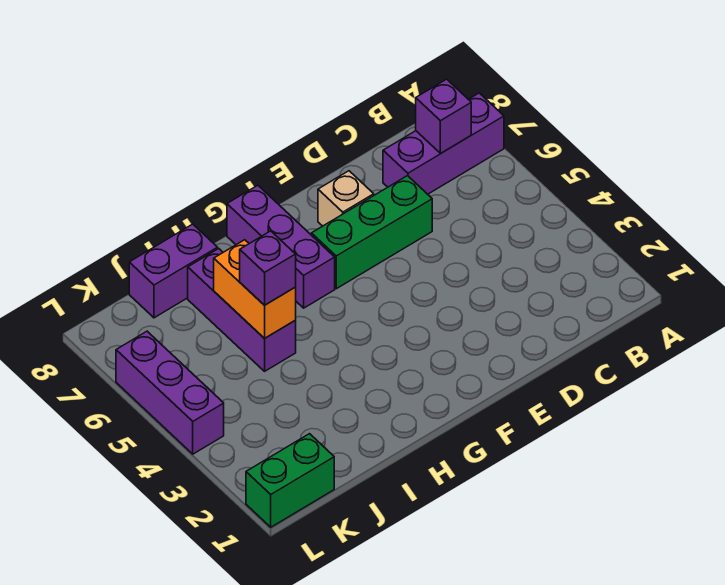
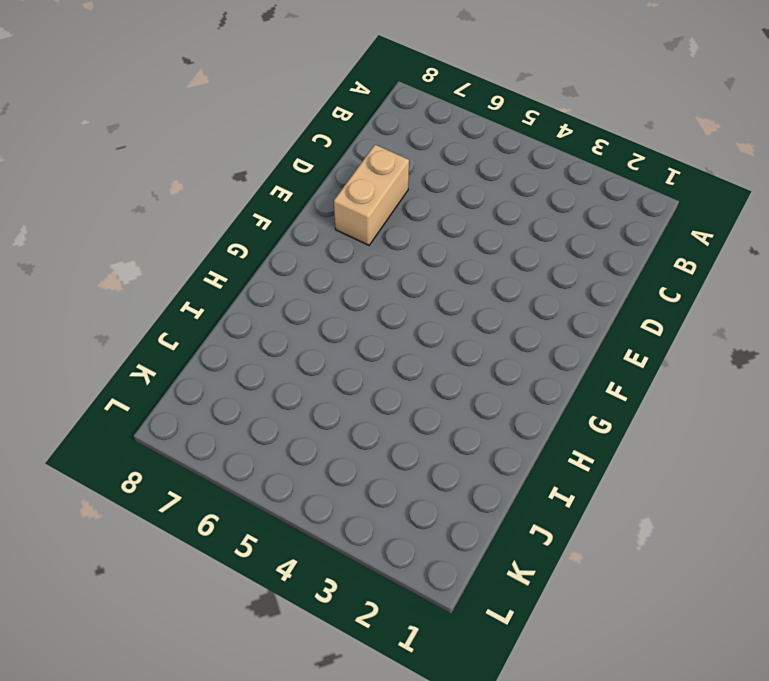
tan 1x2 brick [334,145,409,245] -> tan 1x1 brick [318,171,374,226]
none -> purple 1x3 brick [383,93,504,194]
none -> green 1x3 brick [311,176,432,289]

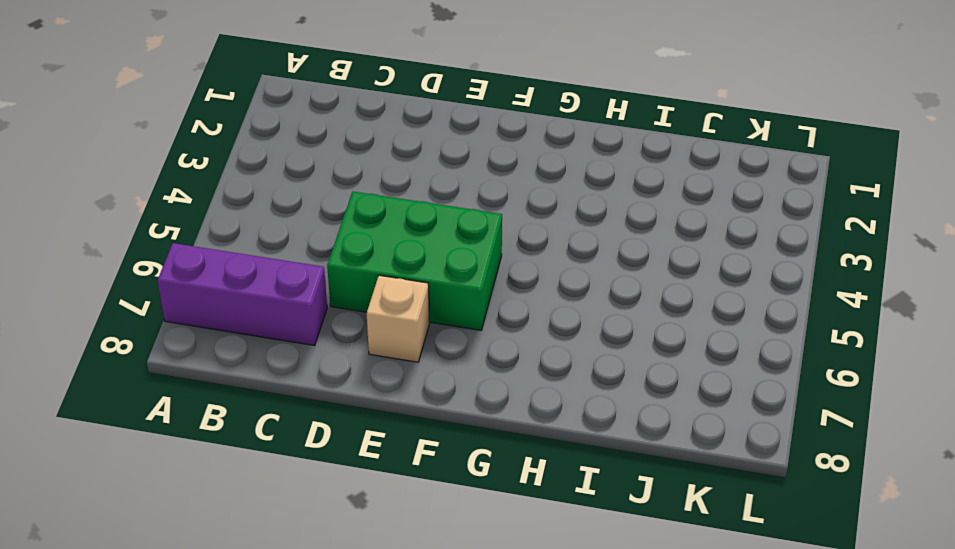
green 2x3 brick [327,192,502,330] -> green 1x3 brick [311,176,432,289]
none -> purple 1x3 brick [227,185,335,308]
none -> purple 1x3 brick [188,249,296,371]

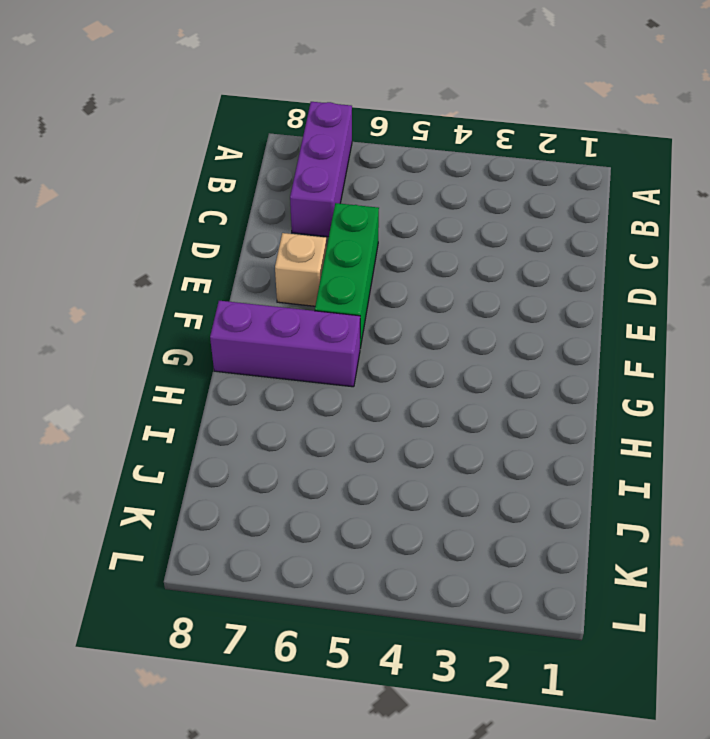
none -> purple 1x3 brick [188,249,296,371]
none -> purple 1x2 brick [129,224,218,318]

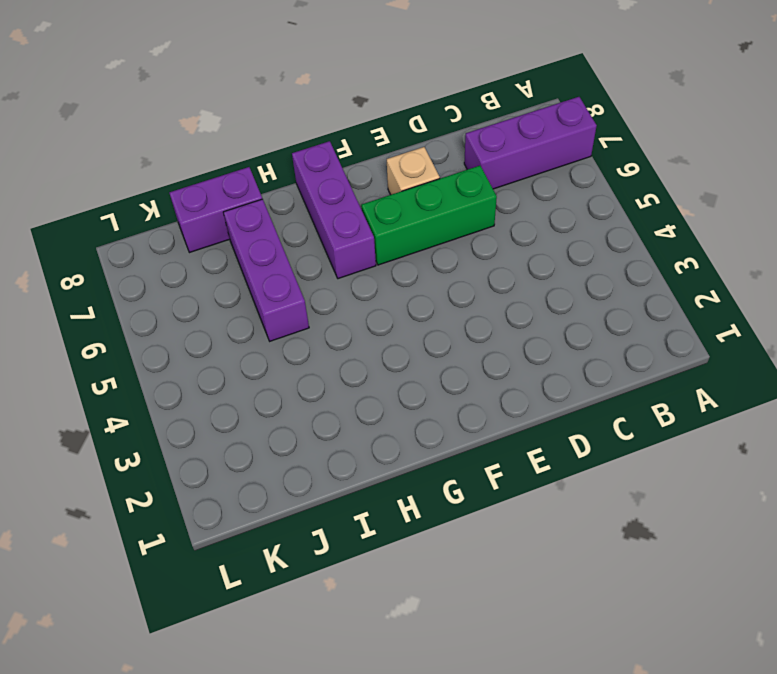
none -> green 1x2 brick [246,434,334,527]
none -> purple 1x3 brick [116,331,224,454]

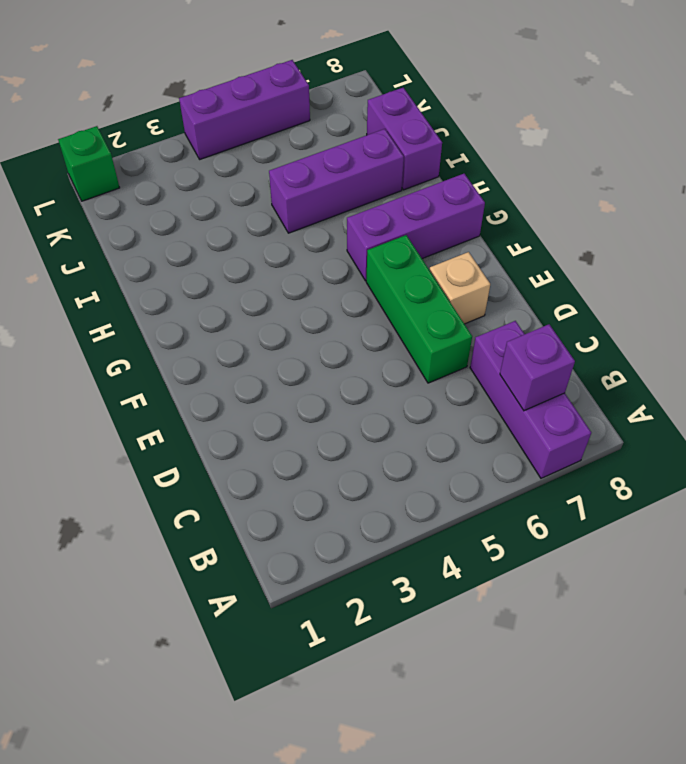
green 1x1 brick [58,126,120,201] -> green 1x2 brick [246,434,334,527]
none -> orange 1x2 brick [214,240,296,339]
none -> purple 1x1 brick [240,231,296,305]

